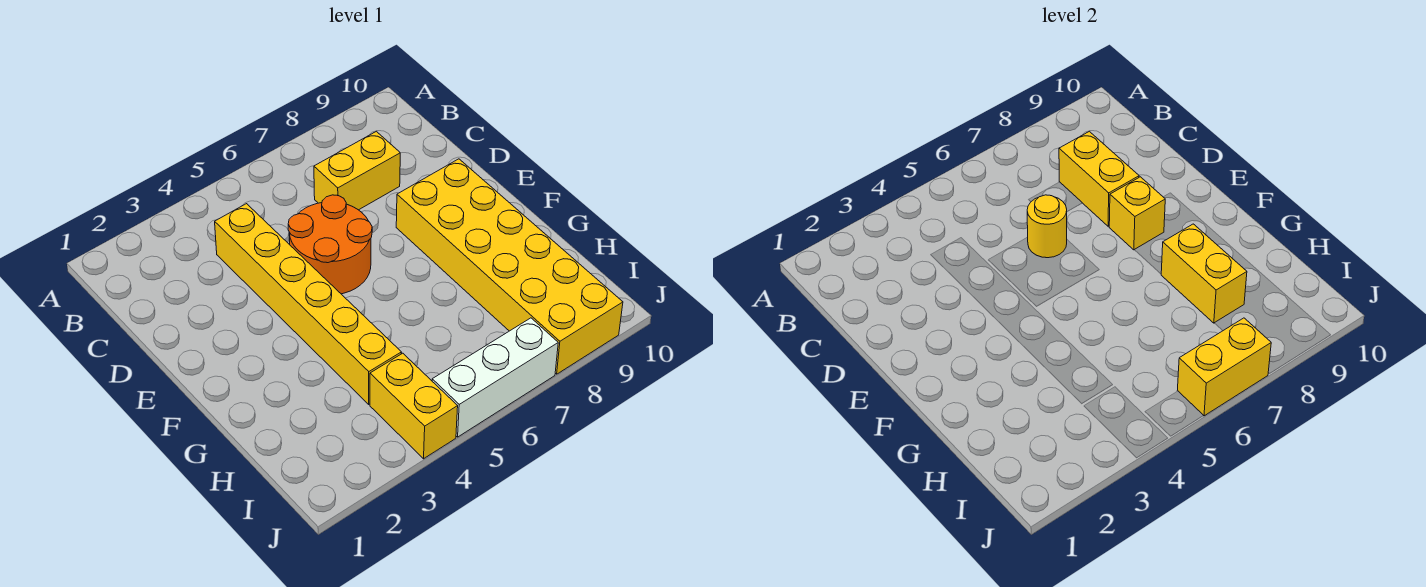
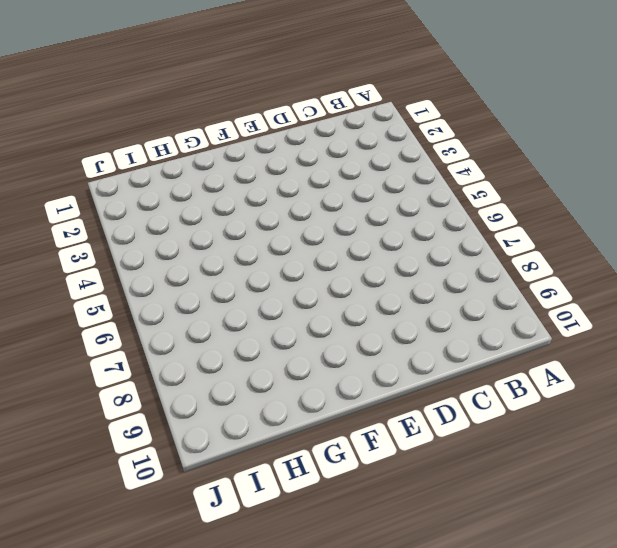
none -> yellow 1x6 brick [215,204,402,404]
none -> yellow 1x2 brick [314,131,400,210]

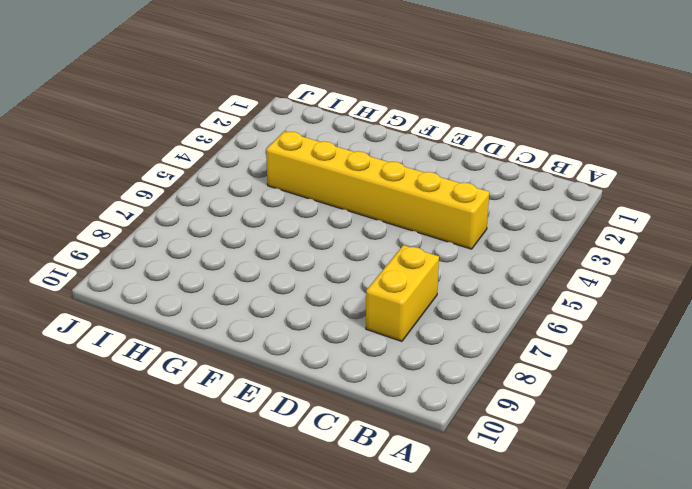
none -> orange 2x2 round brick [288,195,372,294]
none -> yellow 2x6 brick [396,159,623,374]

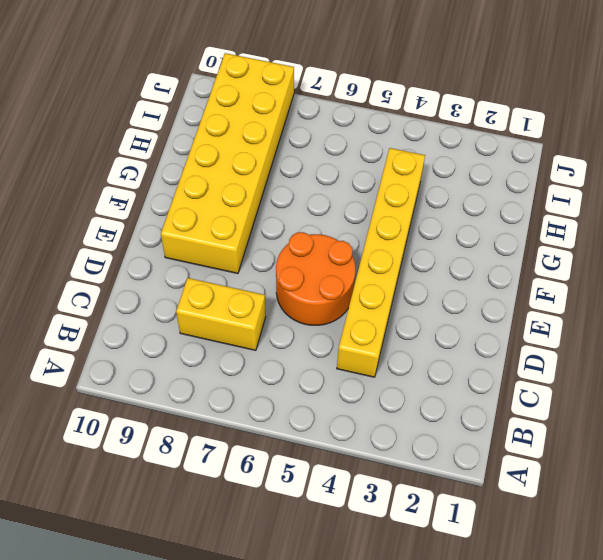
none -> yellow 1x2 brick [370,353,458,459]
none -> white 1x3 brick [432,318,558,437]

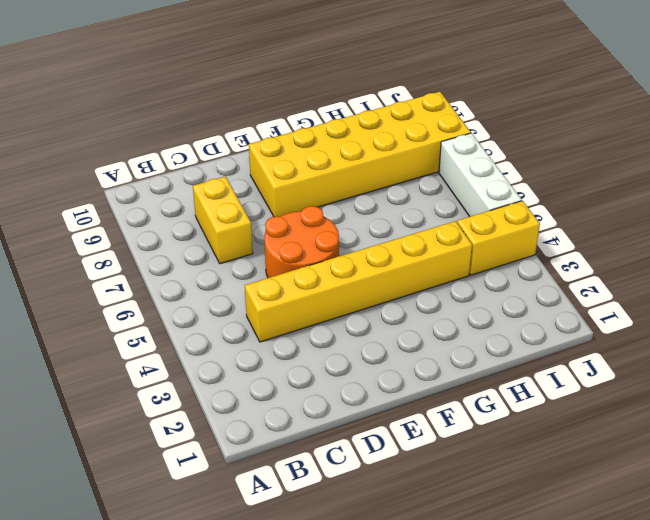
none -> yellow 1x2 brick [1059,131,1139,226]
none -> yellow 1x1 round brick [1027,195,1067,258]

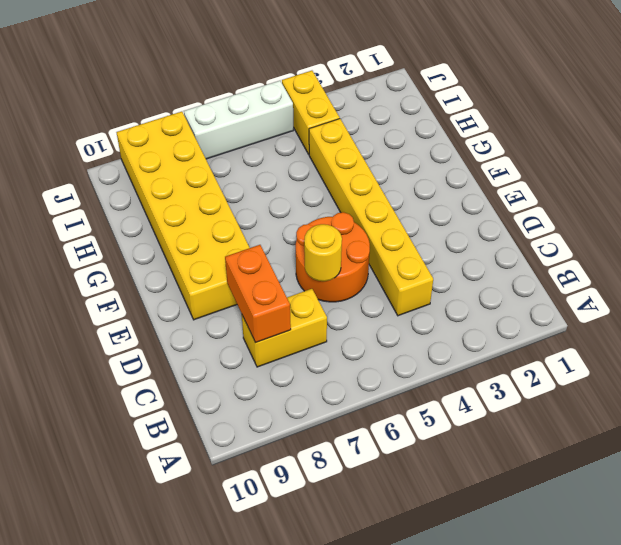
orange 1x2 brick [225,245,291,343] -> yellow 1x2 brick [1059,131,1139,226]
none -> yellow 1x1 brick [1109,177,1165,250]
none -> yellow 1x2 brick [1161,224,1247,323]

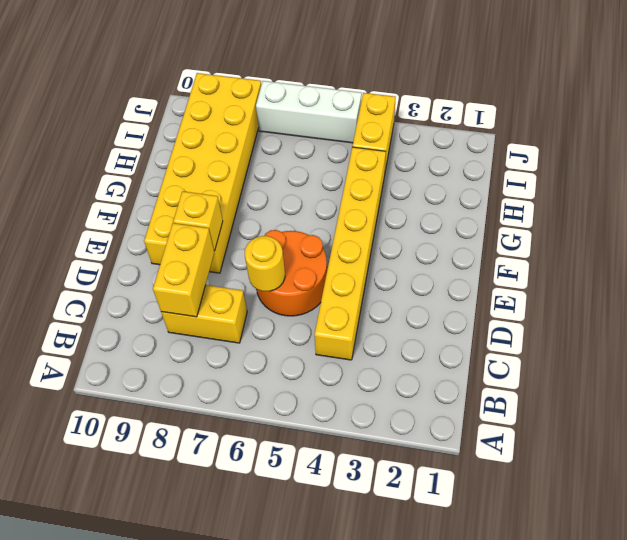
none -> yellow 1x2 brick [1161,224,1247,323]
none -> yellow 1x2 brick [1177,318,1271,416]

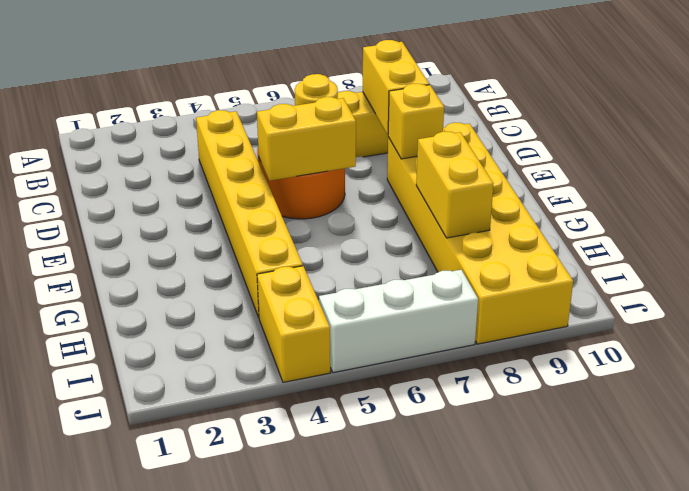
yellow 1x2 brick [257,97,356,181] -> yellow 1x2 brick moved to [1177,318,1271,416]

